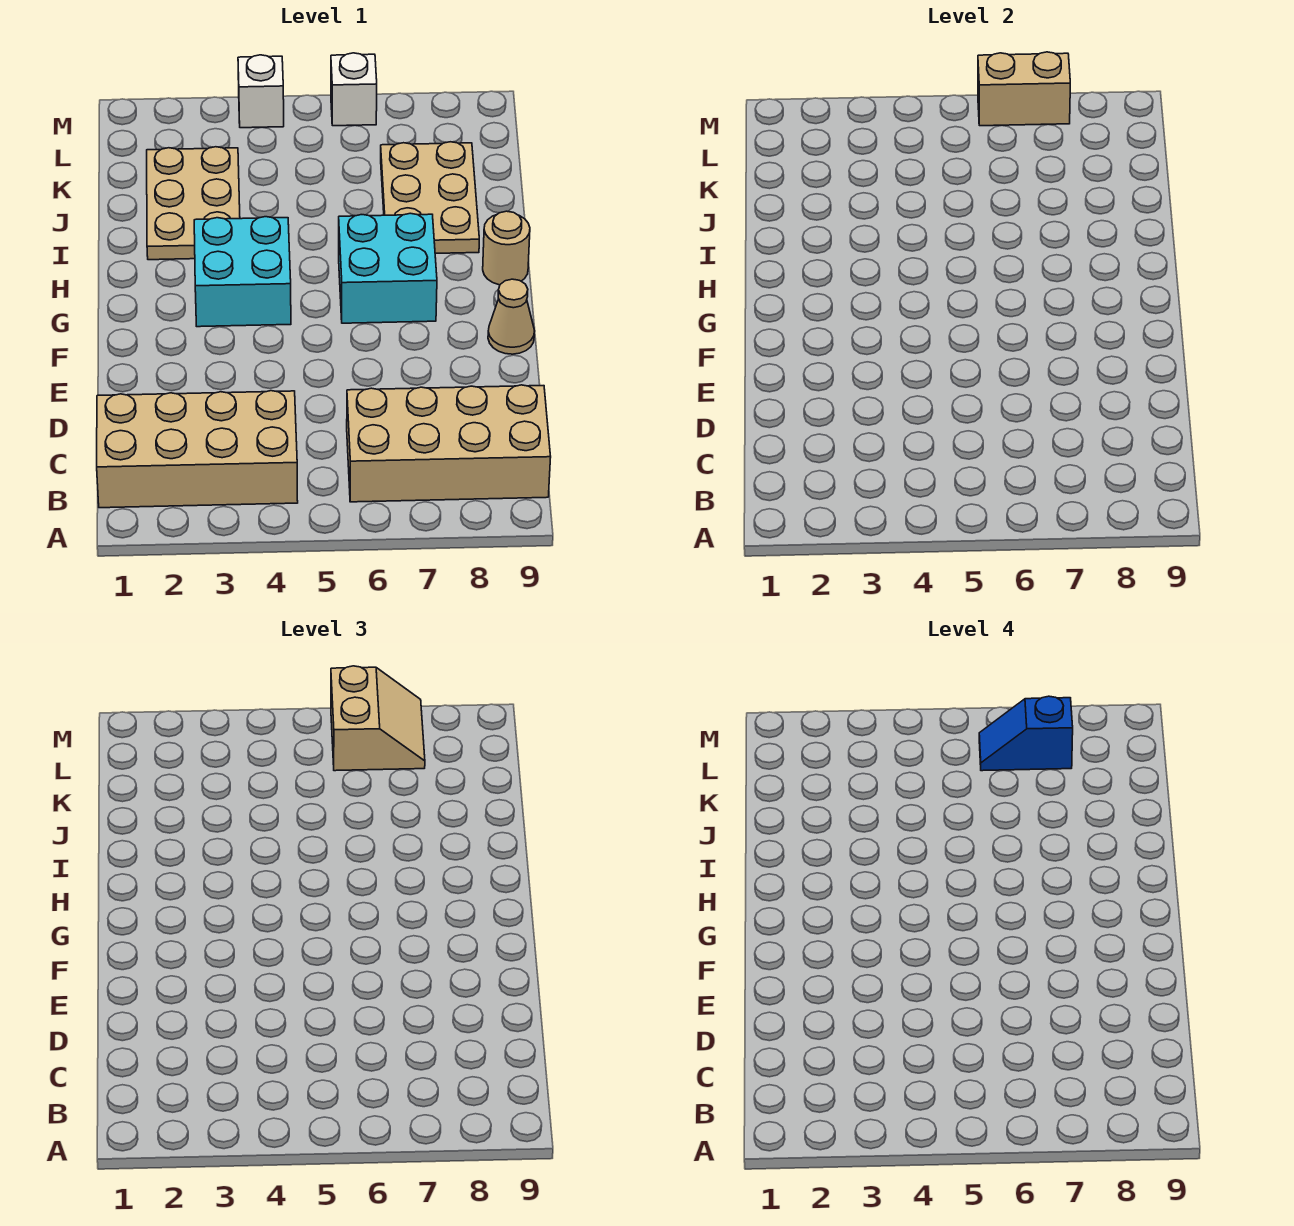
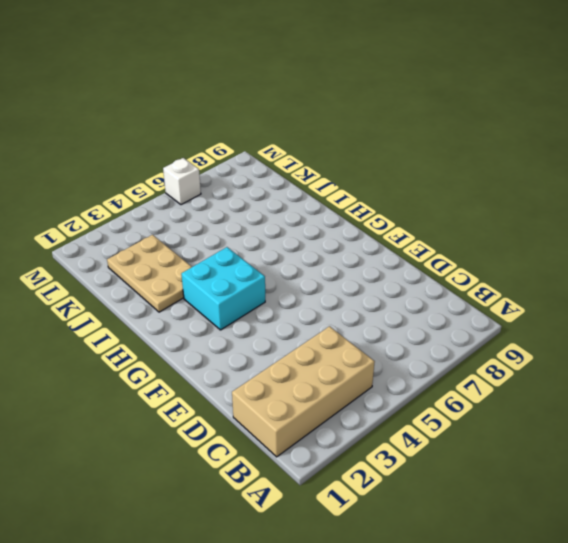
none -> tan 2x4 brick [347,385,551,502]
none -> tan 1x1 cone [488,279,535,354]
none -> cyan 2x2 brick [339,213,437,323]

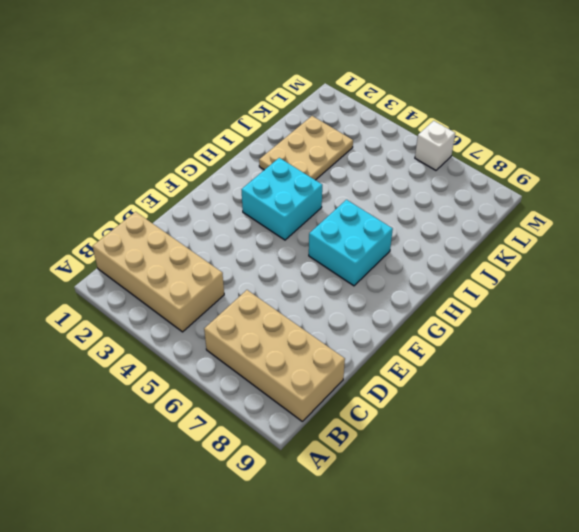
none -> tan 1x1 cone [488,279,535,354]
none -> tan 1x1 round brick [483,211,530,285]
none -> tan 2x3 plate [381,142,479,253]

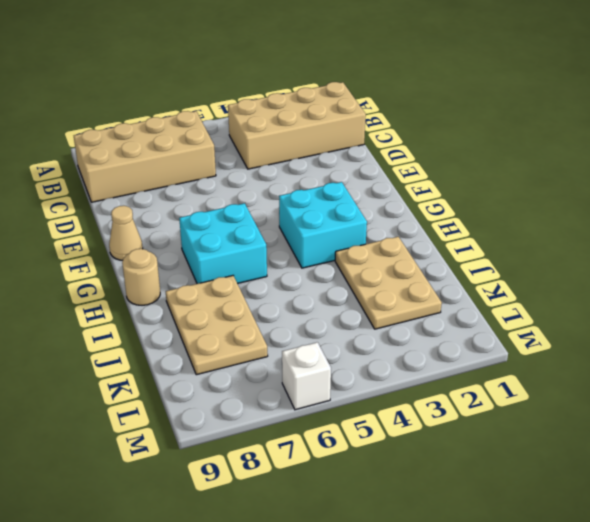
none -> white 1x1 brick [238,55,284,128]
none -> tan 1x2 brick [978,52,1070,126]
none -> tan 2x2 slope [331,666,425,771]

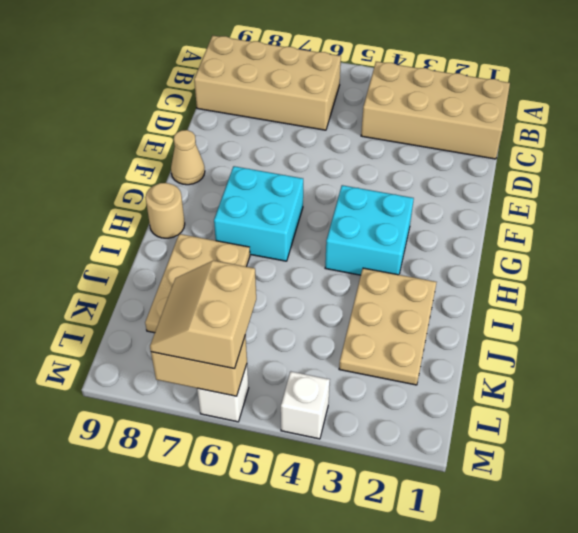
none -> blue 1x2 slope [979,696,1073,771]

